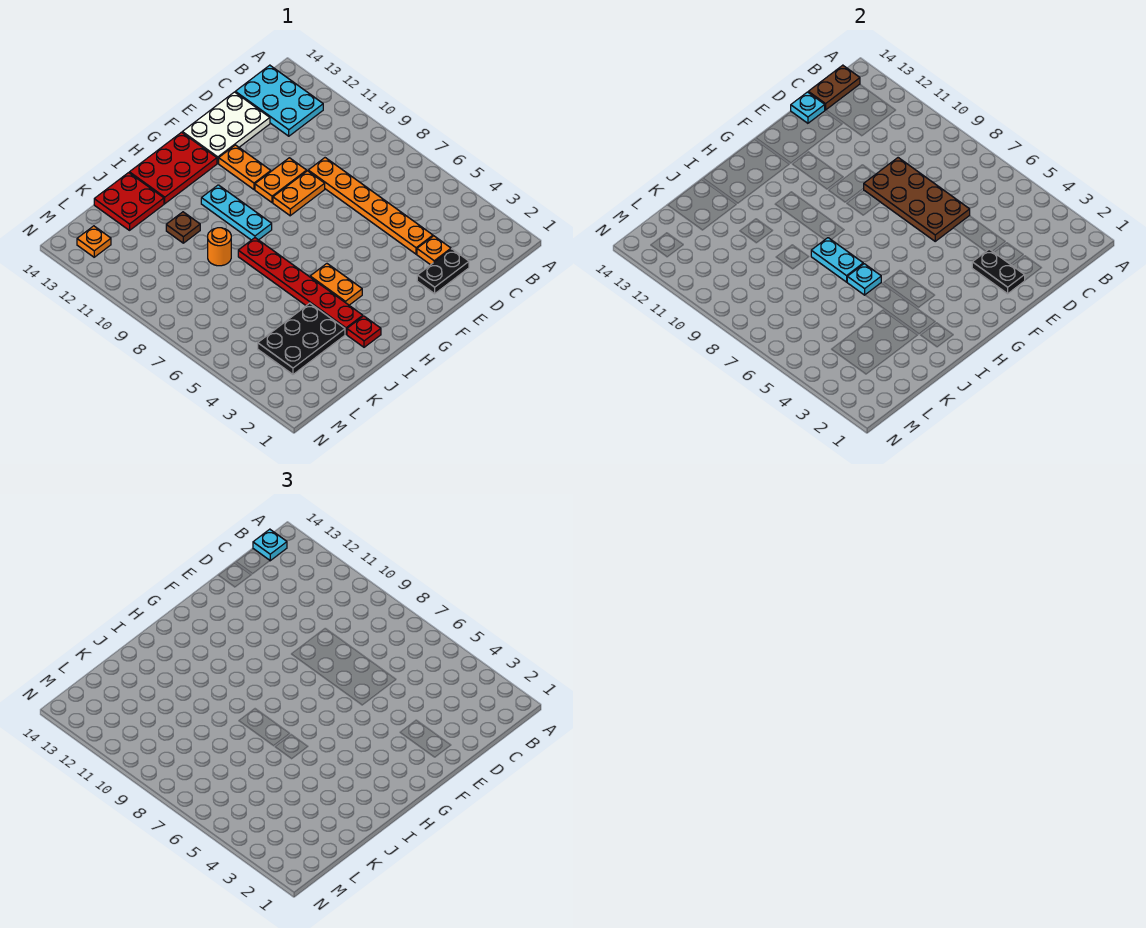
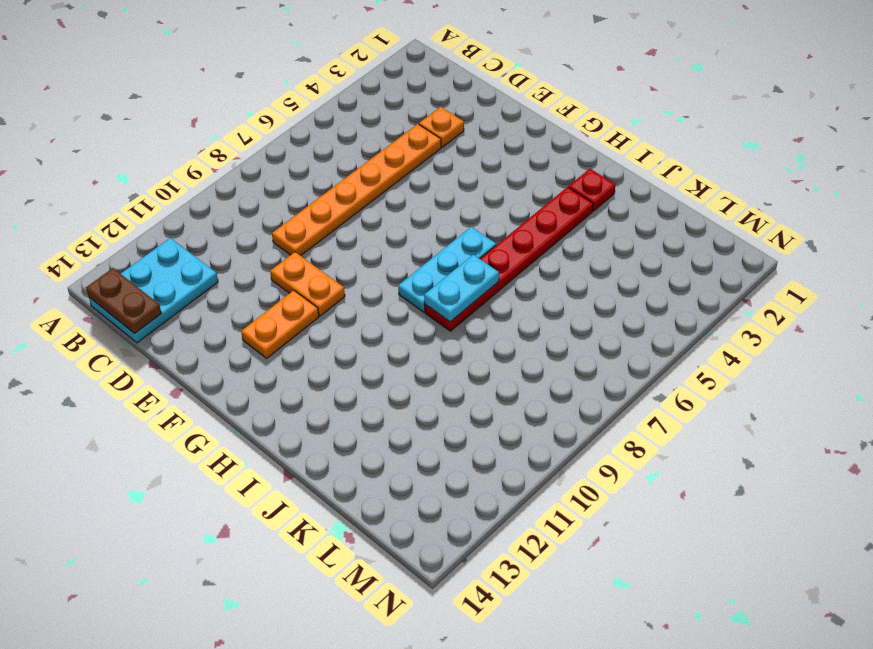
cyan 1x3 plate [398,227,496,312] -> cyan 1x3 plate moved to [201,185,272,240]
none -> black 1x2 plate [417,249,469,294]
none -> white 2x3 plate [182,92,270,163]
none -> orange 1x2 plate [273,171,325,216]

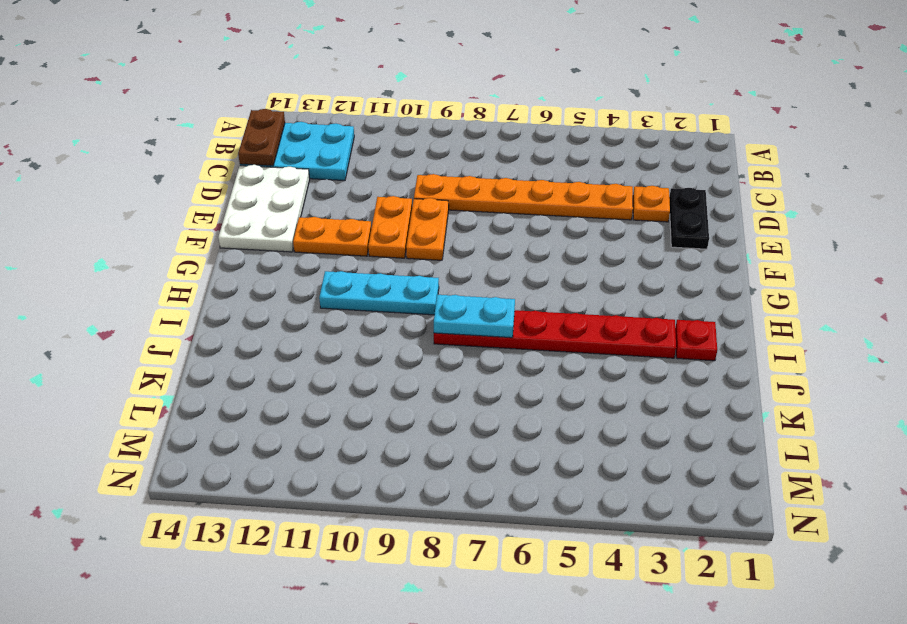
none -> red 2x3 plate [129,132,217,204]
none -> orange 1x2 plate [310,264,362,305]
none -> black 2x3 plate [258,303,345,374]

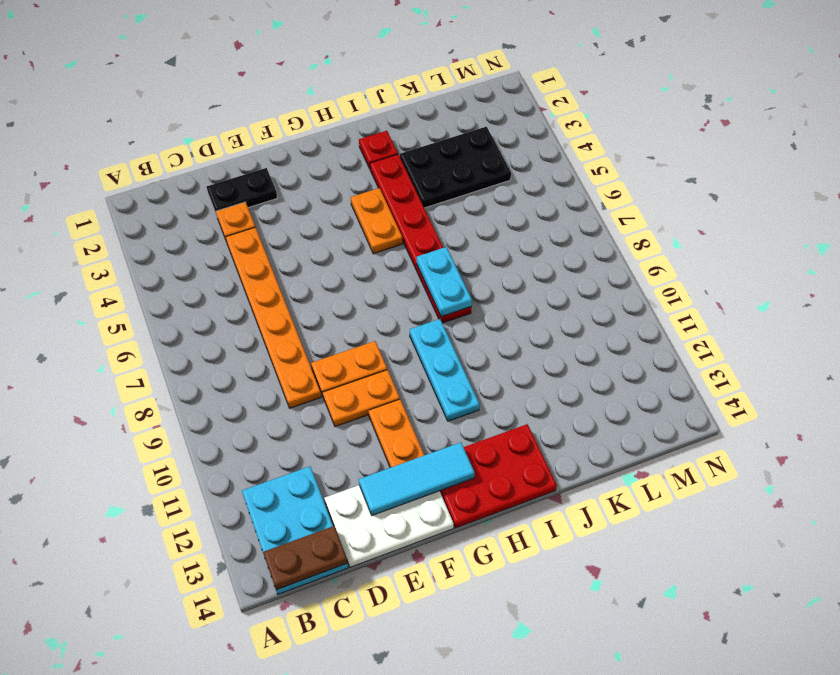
cyan 1x3 tile [359,442,475,515] -> none
none -> orange 1x1 round brick [208,228,231,266]
none -> brown 1x1 plate [166,212,200,243]
none -> red 2x2 plate [94,173,164,230]

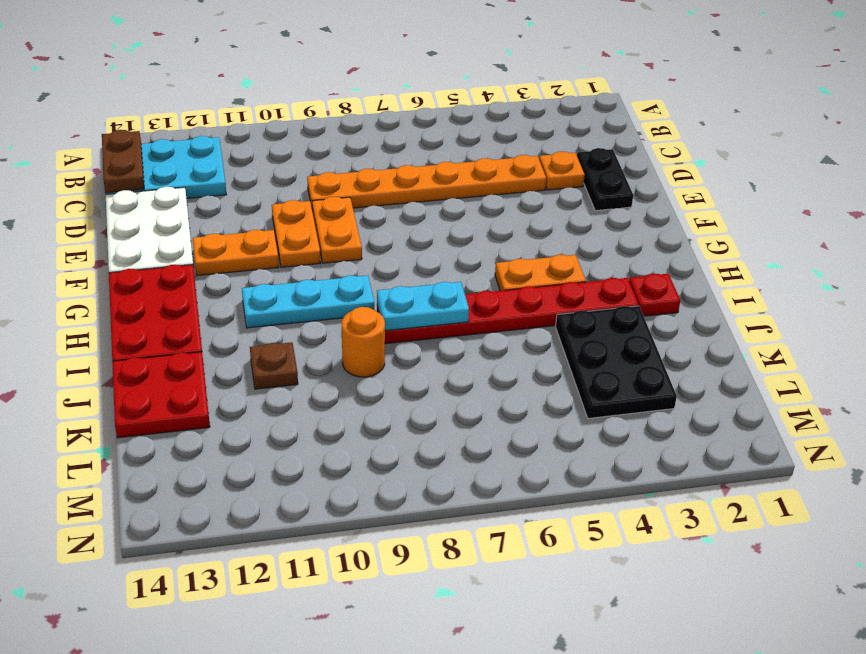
none -> orange 1x1 plate [77,226,111,257]
none -> brown 2x4 plate [864,158,970,241]
none -> cyan 1x1 plate [791,92,825,123]

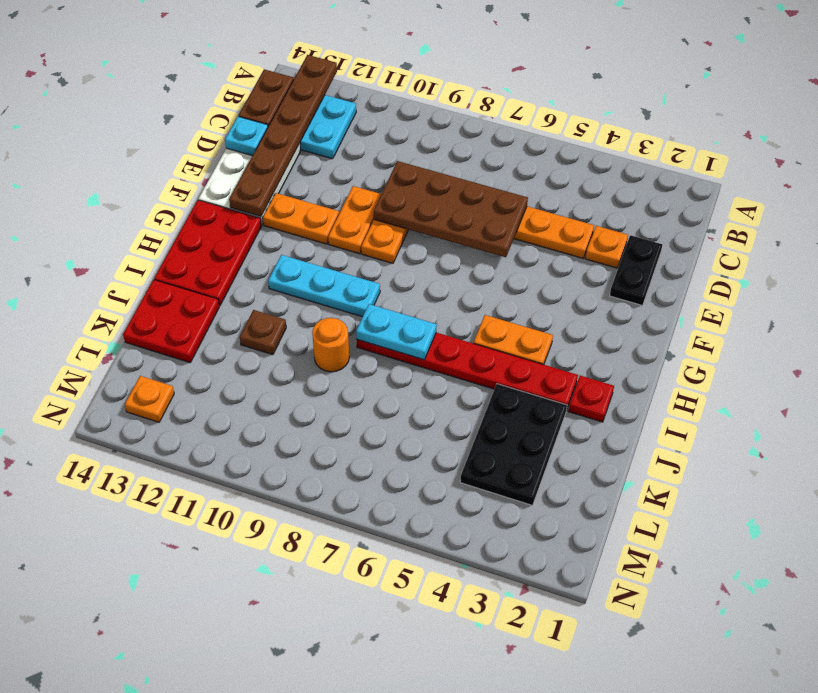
brown 1x6 plate [229,55,337,217] -> none
none -> black 1x2 plate [972,249,1025,294]
none -> cyan 1x1 plate [847,264,881,295]
none -> cyan 1x1 plate [253,529,287,561]

